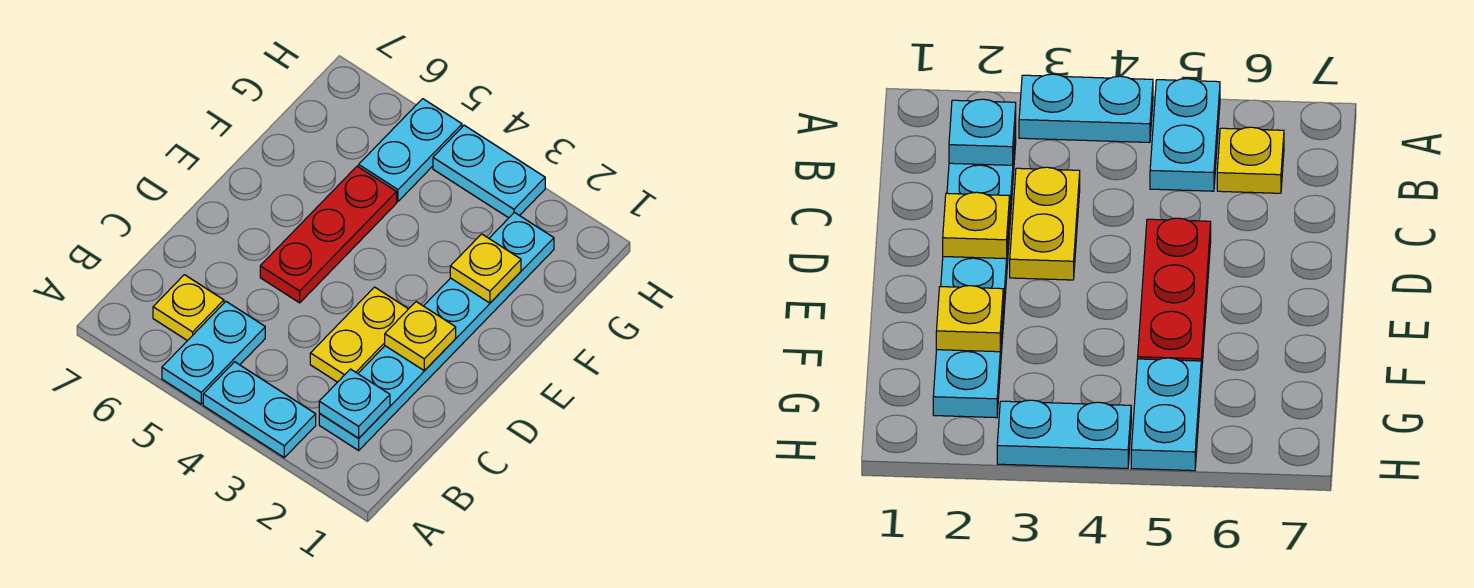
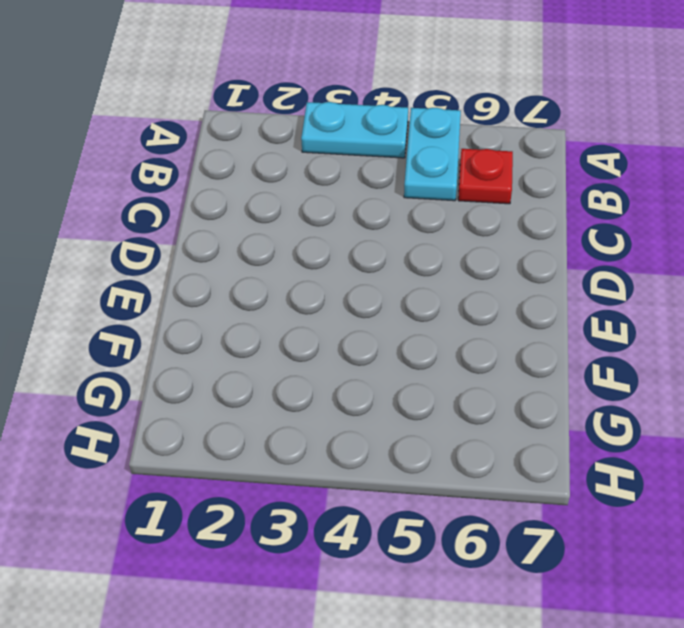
red 1x1 plate [458,149,513,204] -> yellow 1x1 plate [153,275,224,341]
none -> cyan 1x6 plate [319,213,554,450]
none -> yellow 1x2 plate [310,287,408,382]

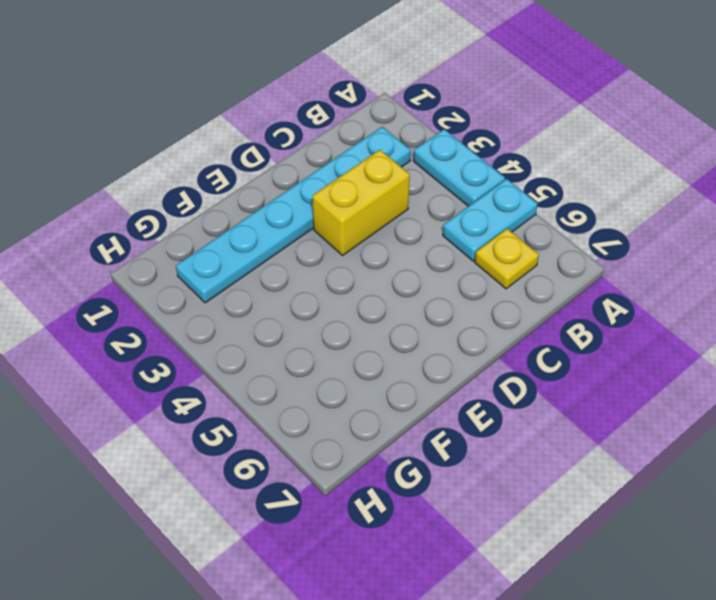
yellow 1x2 brick [312,150,410,255] -> yellow 1x2 plate [310,287,408,382]
none -> red 1x3 plate [260,166,397,303]
none -> cyan 1x2 plate [359,99,462,201]

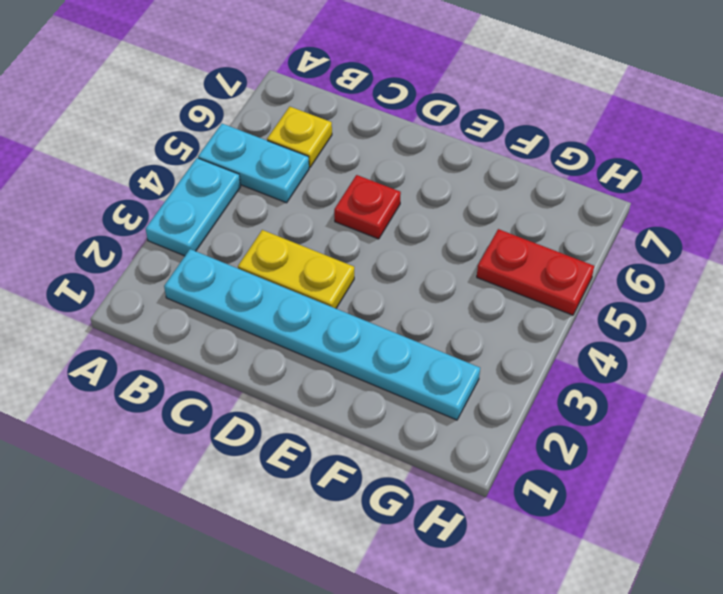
red 1x1 plate [334,175,401,239] -> red 1x3 plate [260,166,397,303]
red 1x2 plate [477,229,594,315] -> cyan 1x2 plate [359,99,462,201]
none -> cyan 1x2 plate [433,125,545,218]
none -> cyan 1x1 plate [319,369,390,438]

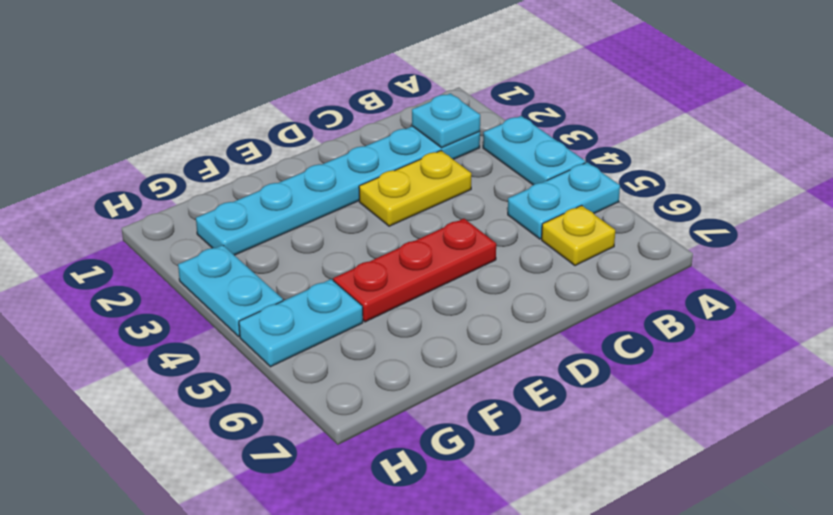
none -> yellow 1x1 plate [385,302,456,371]
none -> yellow 1x1 plate [450,234,521,303]

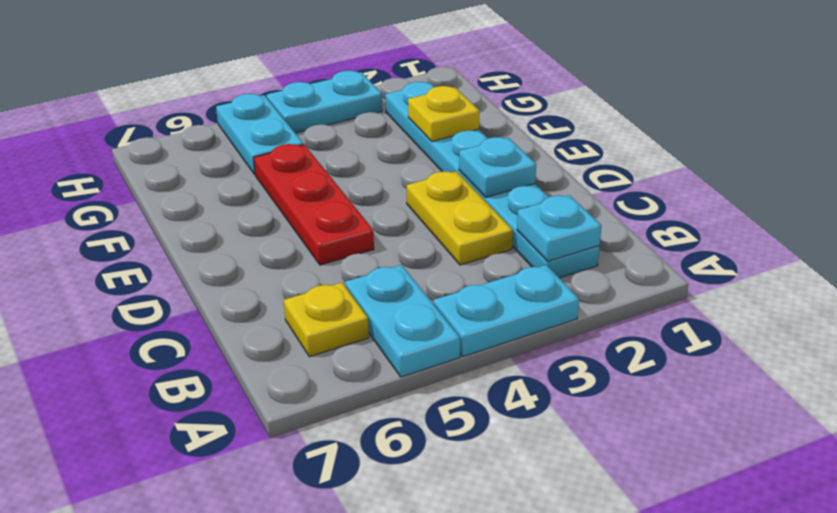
cyan 1x1 plate [459,137,536,197] -> yellow 1x1 plate [385,302,456,371]

